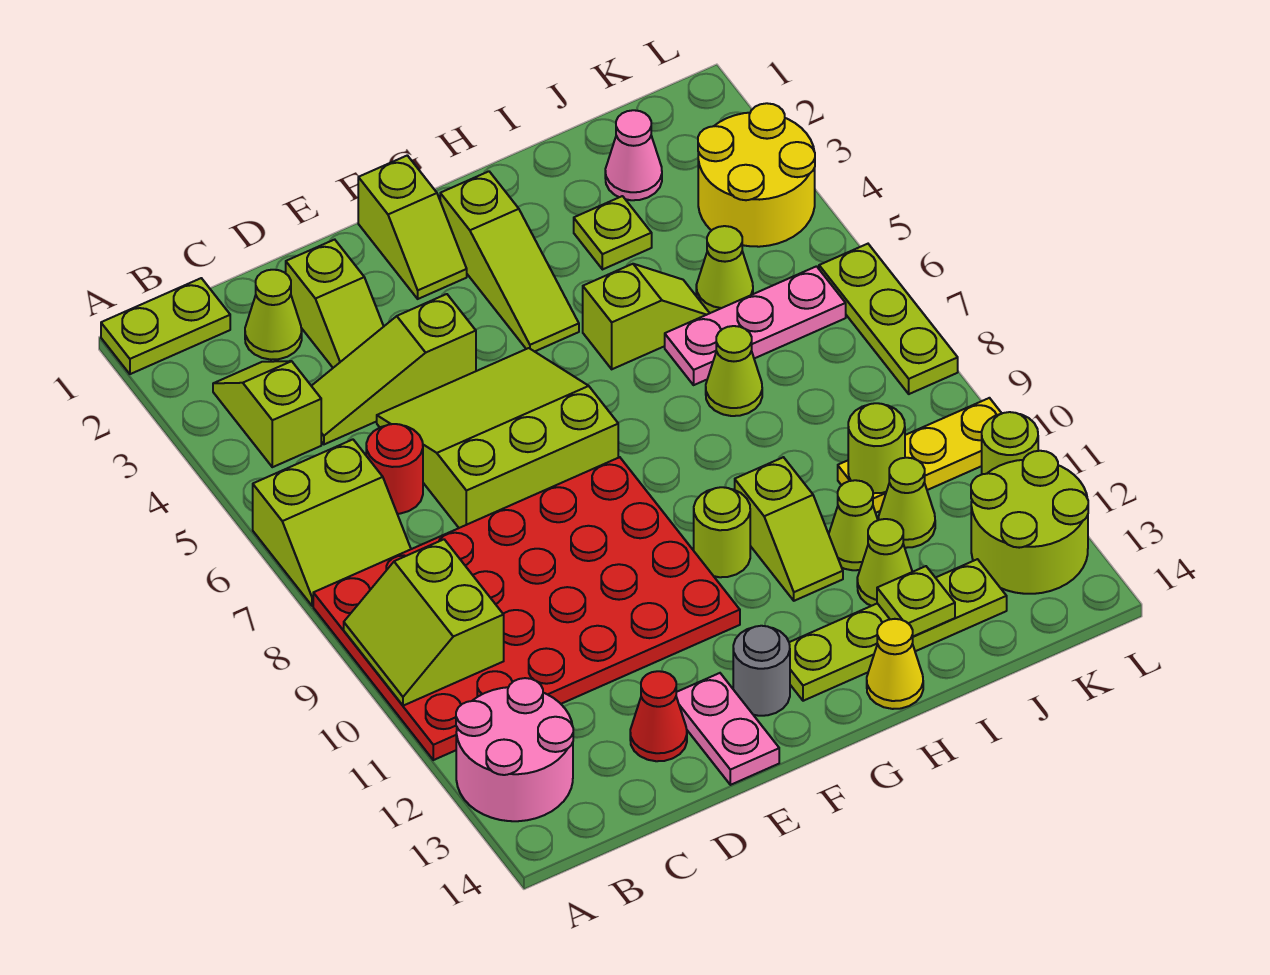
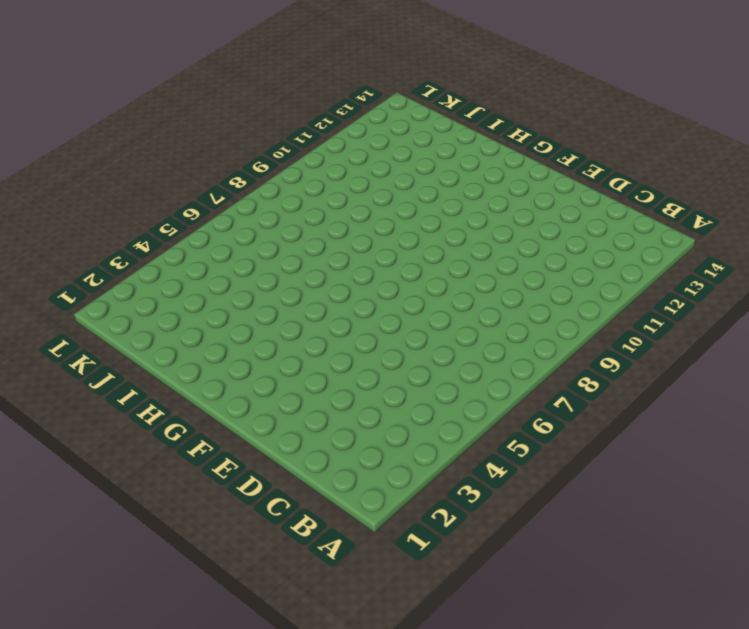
none -> lime 1x2 plate [101,278,230,374]
none -> lime 2x2 slope [253,440,411,606]
none -> red 4x6 plate [313,457,740,760]
none -> pink 2x2 round brick [456,678,573,821]

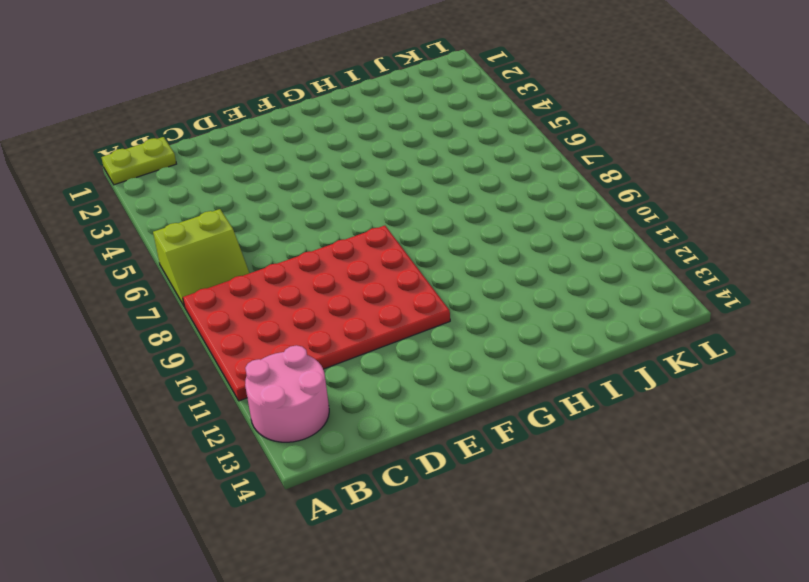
none -> lime 1x2 slope [213,361,321,467]
none -> lime 1x1 cone [245,270,302,360]
none -> lime 1x3 slope [312,294,476,444]
none -> red 1x1 round brick [366,424,423,514]

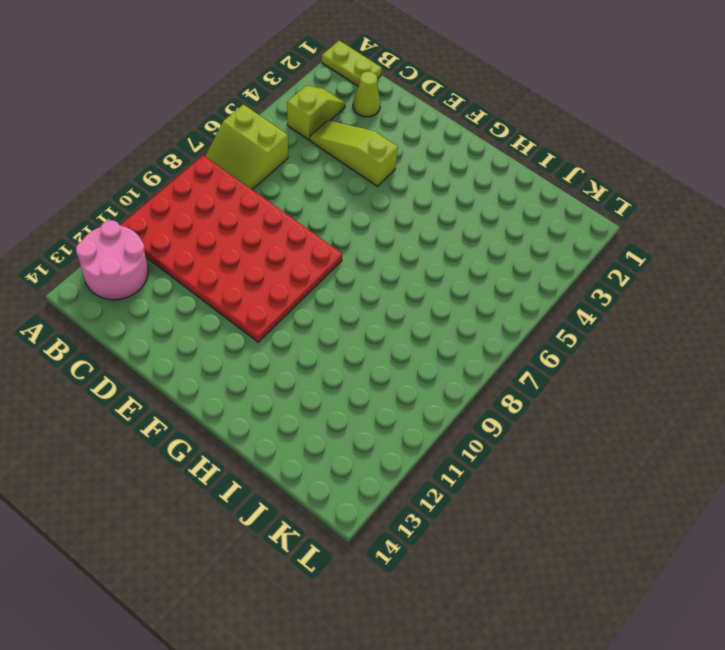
none -> red 1x1 round brick [366,424,423,514]
none -> lime 1x2 slope [286,240,384,368]
none -> lime 3x3 slope [377,348,618,528]
none -> red 1x1 cone [630,671,687,761]

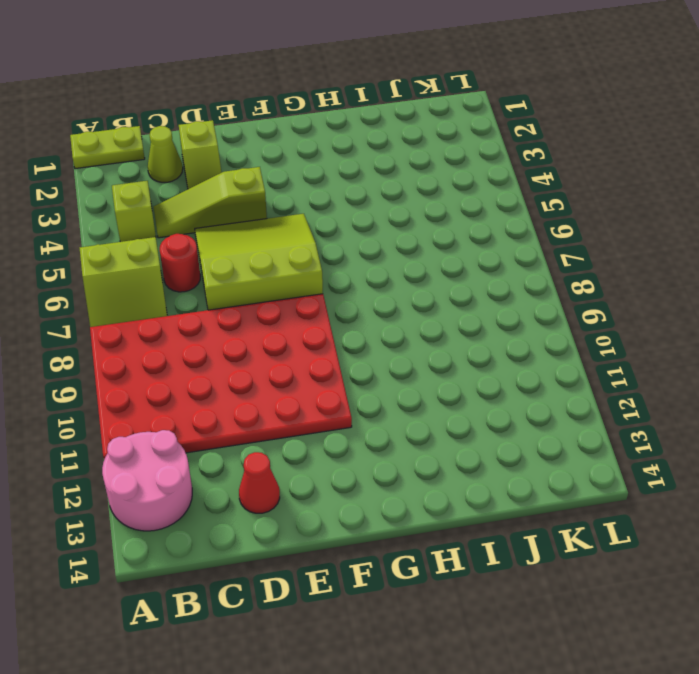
none -> pink 1x2 plate [676,673,779,785]
none -> lime 1x2 slope [358,155,467,299]
none -> grey 1x1 round brick [733,626,790,716]
none -> lime 1x3 slope [440,171,579,352]

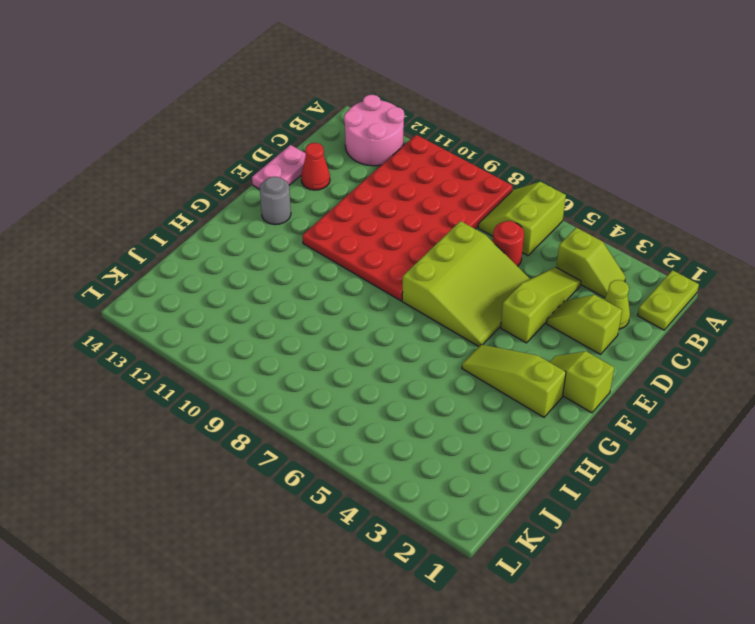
pink 1x2 plate [252,145,306,189] -> pink 1x2 plate turned to [676,673,779,785]
none -> lime 1x1 round brick [694,487,750,577]
none -> lime 1x4 plate [789,559,1007,701]
none -> lime 1x2 slope [583,264,710,369]
none -> lime 1x2 slope [735,457,843,601]

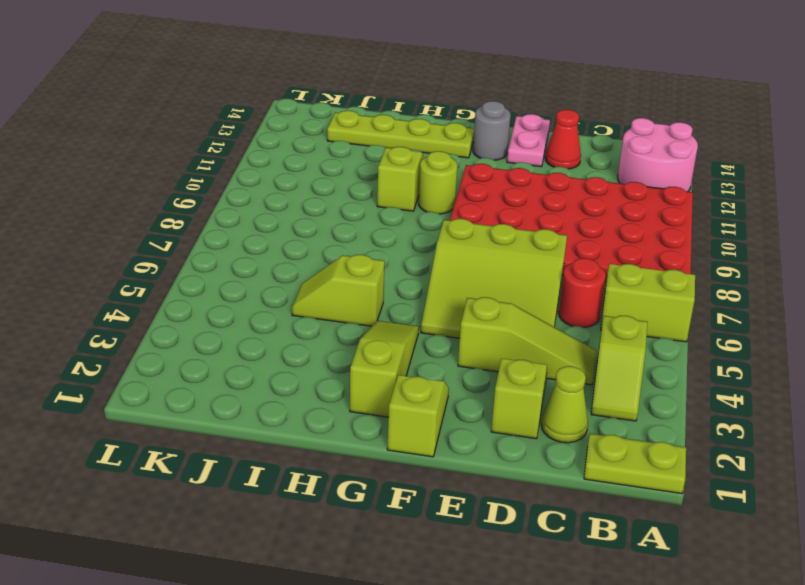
none -> yellow 1x1 cone [867,619,923,709]
none -> lime 1x1 plate [574,196,652,270]
none -> pink 1x3 plate [665,266,846,385]
none -> lime 1x1 cone [706,326,762,416]

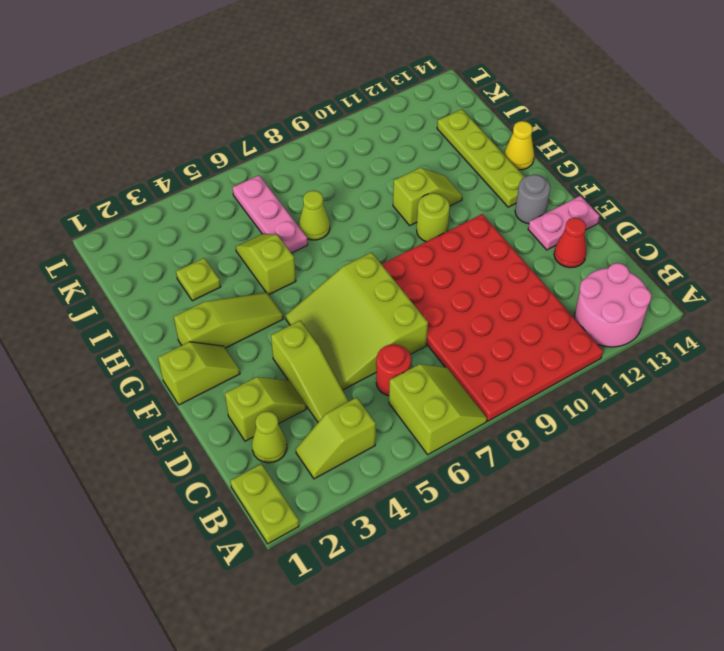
none -> lime 1x1 cone [829,480,878,570]
none -> lime 1x1 cone [857,519,912,606]
none -> pink 1x1 cone [605,110,662,200]
none -> lime 1x1 cone [696,226,753,313]

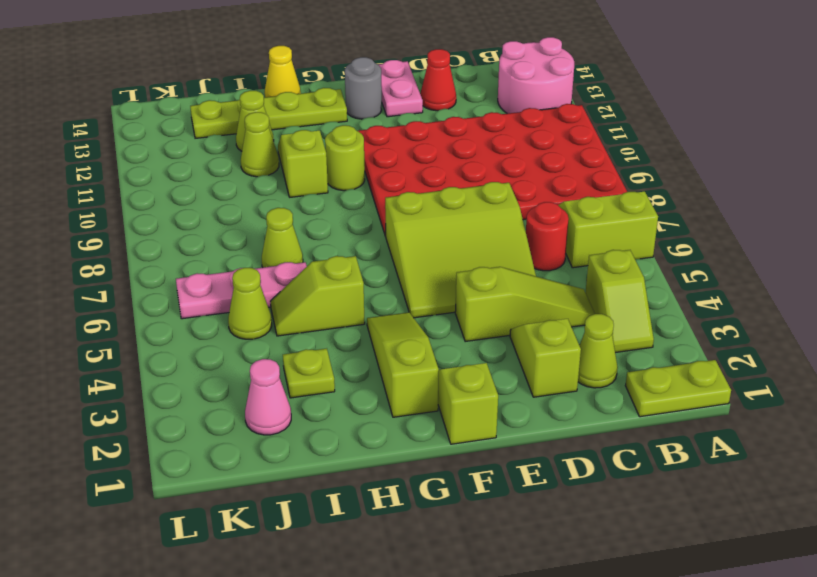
none -> yellow 1x3 plate [838,398,1002,513]
none -> lime 1x1 cone [879,458,935,548]
none -> yellow 2x2 round brick [698,103,815,247]
none -> lime 2x2 round brick [971,451,1088,594]

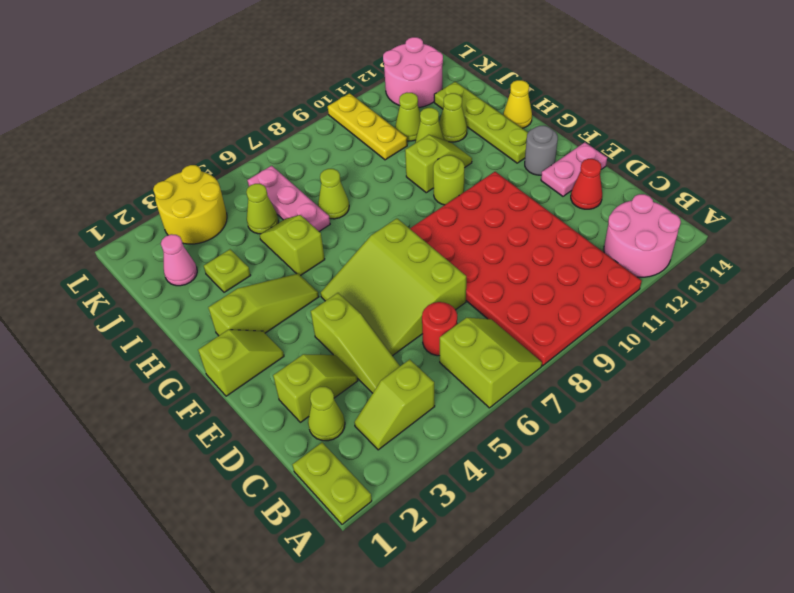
pink 2x2 round brick [383,37,443,107] -> lime 2x2 round brick [971,451,1088,594]
none -> lime 1x3 plate [819,244,958,394]
none -> lime 1x1 round brick [982,412,1038,474]
none -> lime 2x2 slope [344,539,504,706]
none -> lime 1x1 plate [877,566,955,636]

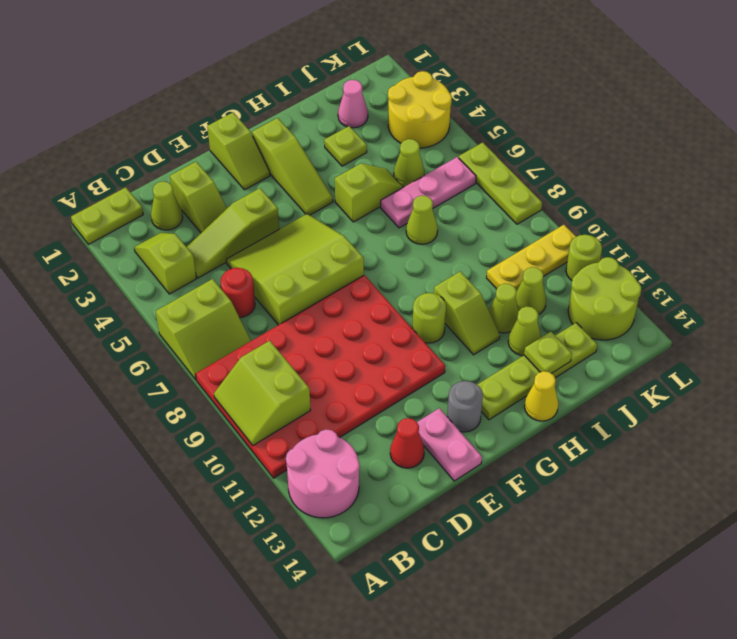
none -> lime 1x1 round brick [848,403,905,493]

